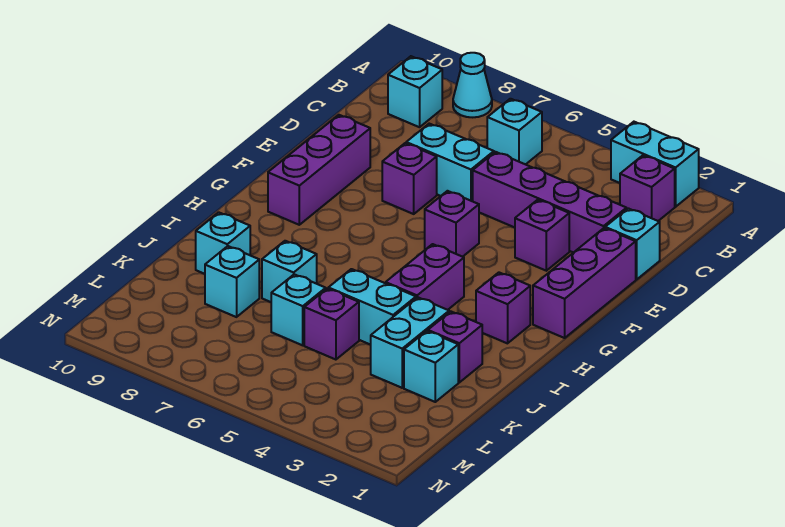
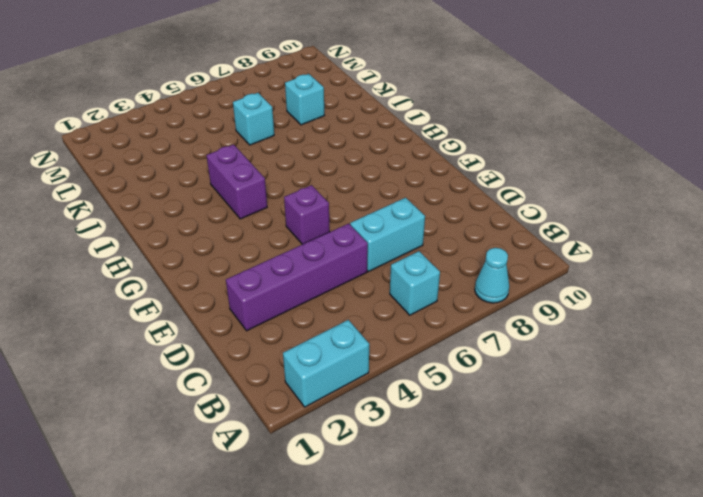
none -> purple 1x1 brick [620,155,675,221]
none -> cyan 1x1 brick [388,56,442,127]
none -> cyan 1x1 brick [605,208,660,279]

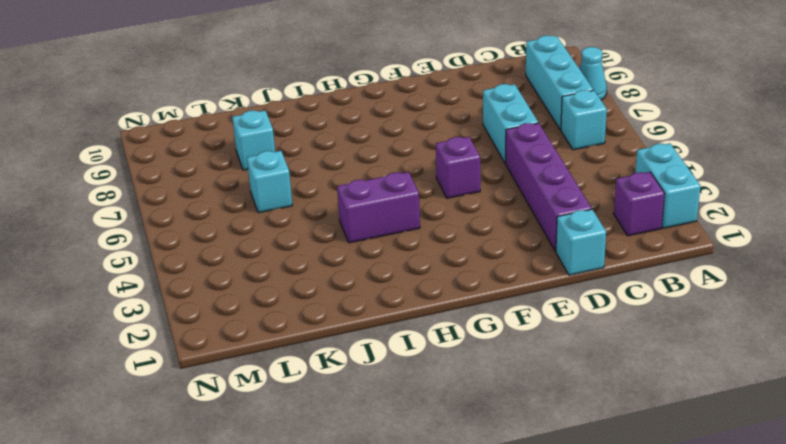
cyan 1x3 brick [526,35,593,130] -> cyan 1x1 brick [388,56,442,127]
none -> purple 1x3 brick [533,228,636,338]
none -> purple 1x1 brick [515,200,569,271]
none -> purple 1x1 brick [382,143,437,214]

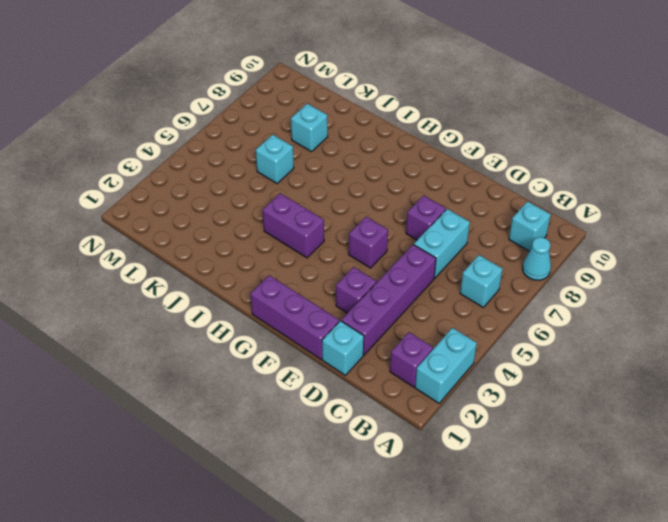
none -> purple 1x3 brick [268,115,370,225]
none -> purple 1x1 brick [476,273,530,343]
none -> purple 1x1 brick [428,312,482,382]

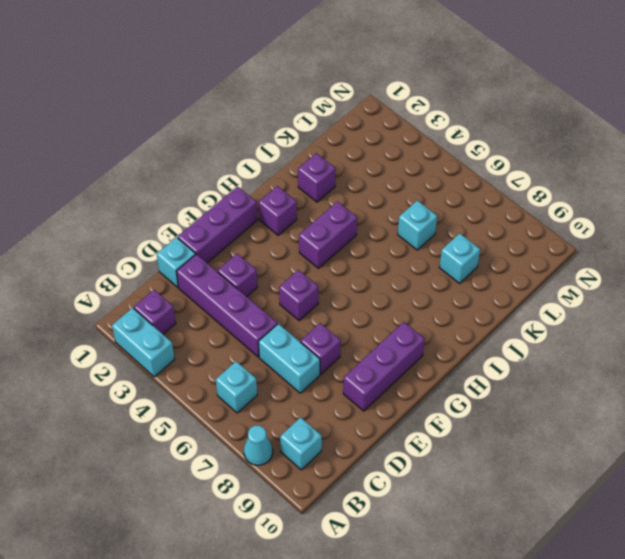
none -> cyan 1x2 brick [371,297,449,388]
none -> cyan 1x2 brick [328,269,416,345]
none -> cyan 1x1 brick [262,241,317,302]

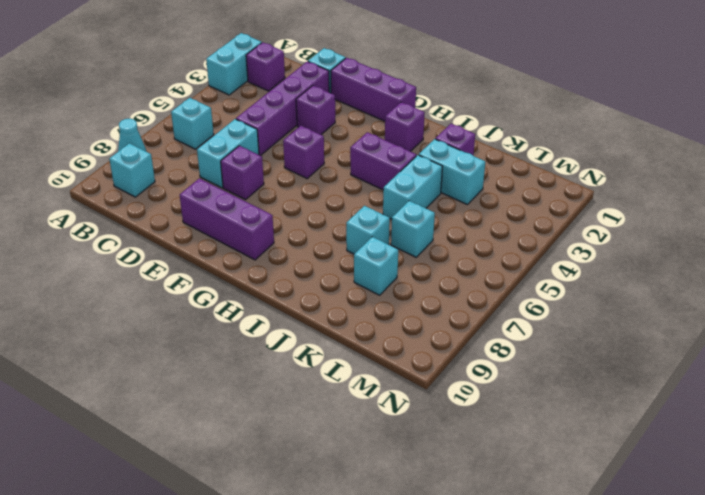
none -> cyan 1x1 brick [196,212,250,274]
none -> cyan 1x1 brick [404,331,458,402]
none -> purple 1x1 brick [304,288,359,360]

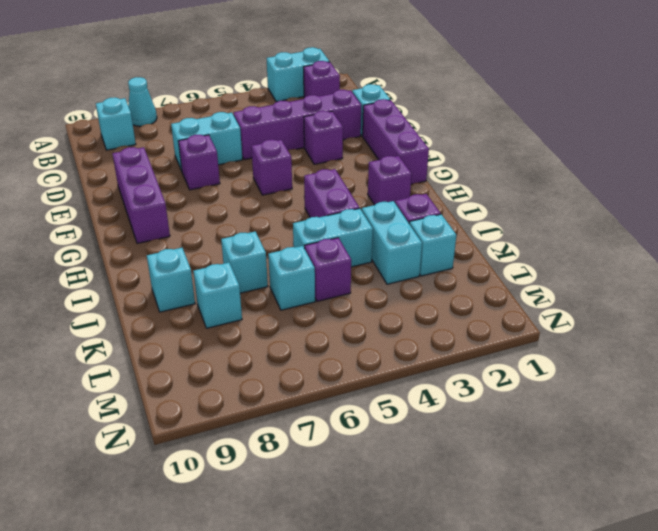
none -> cyan 1x1 brick [487,99,542,165]

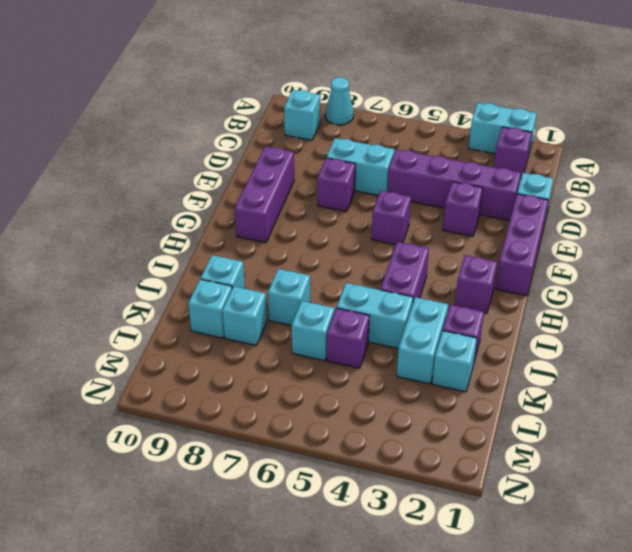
cyan 1x1 brick [188,279,232,338] -> cyan 1x1 brick moved to [487,99,542,165]

